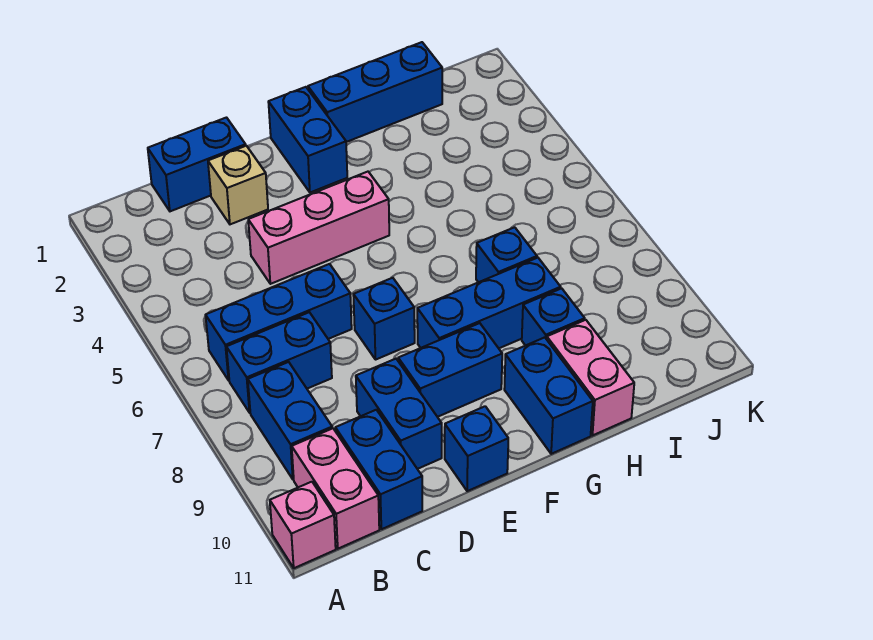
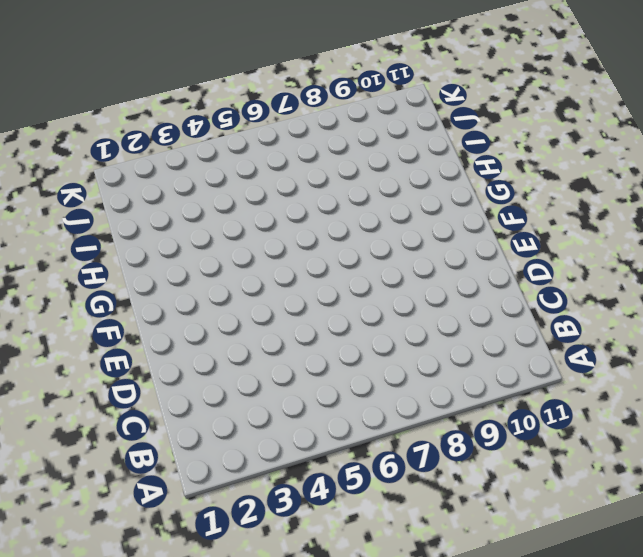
none -> pink 1x1 brick [270,482,336,568]
none -> blue 1x3 brick [206,264,352,380]
none -> blue 1x2 brick [226,312,332,413]

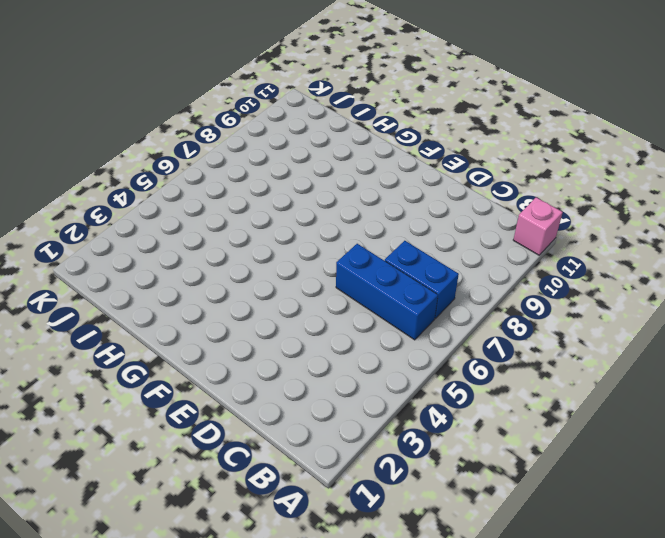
none -> blue 1x2 brick [248,362,332,479]
none -> pink 1x2 brick [292,428,379,549]
none -> blue 1x2 brick [148,118,246,211]

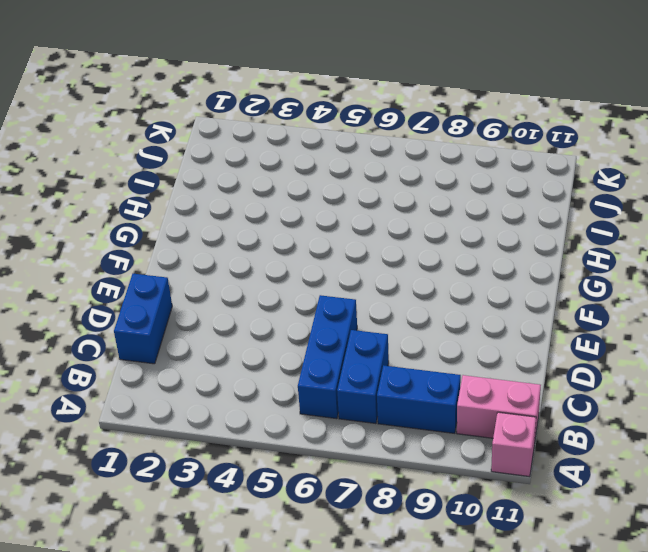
none -> blue 1x2 brick [335,410,422,529]
none -> tan 1x1 brick [208,146,268,224]
none -> pink 1x3 brick [248,172,389,284]

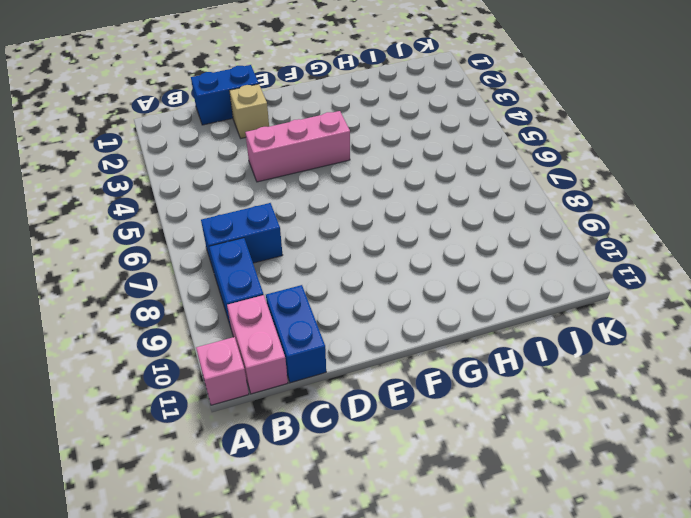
none -> blue 1x3 brick [206,264,352,380]
none -> blue 1x2 brick [356,359,442,469]
none -> blue 1x1 brick [353,278,415,360]

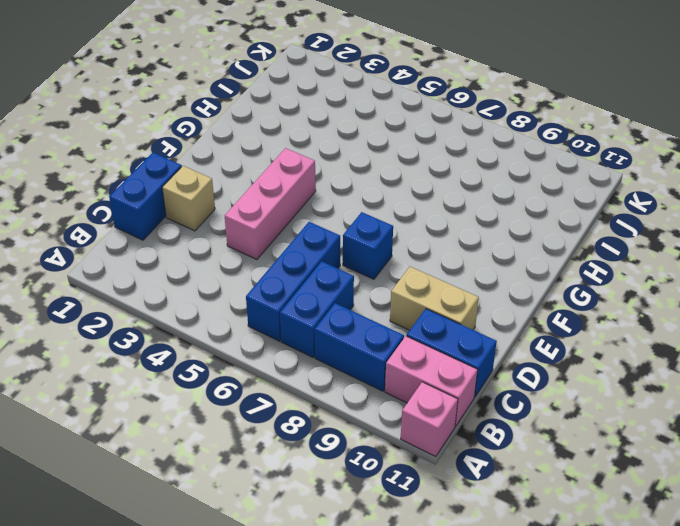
tan 1x2 brick [390,267,479,330] -> blue 1x2 brick [356,359,442,469]
none -> blue 1x2 brick [398,323,502,417]
none -> blue 1x1 brick [445,406,508,491]
none -> blue 1x2 brick [268,87,347,193]

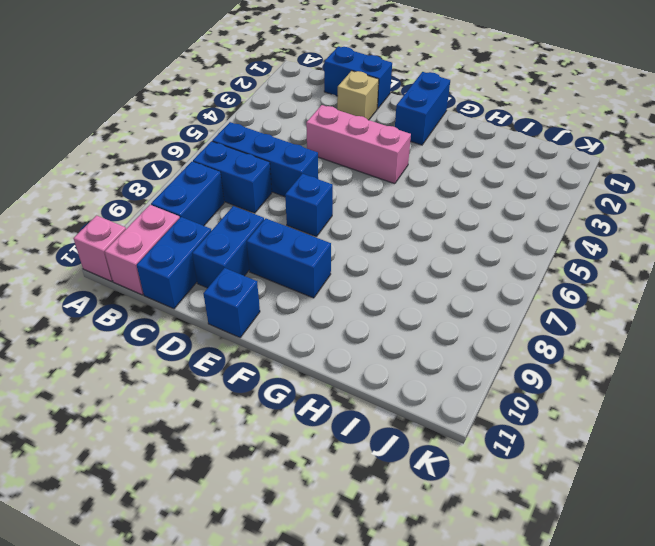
none -> blue 1x3 brick [417,258,561,348]
none -> blue 1x3 brick [308,42,442,142]
none -> blue 1x2 brick [504,337,593,454]

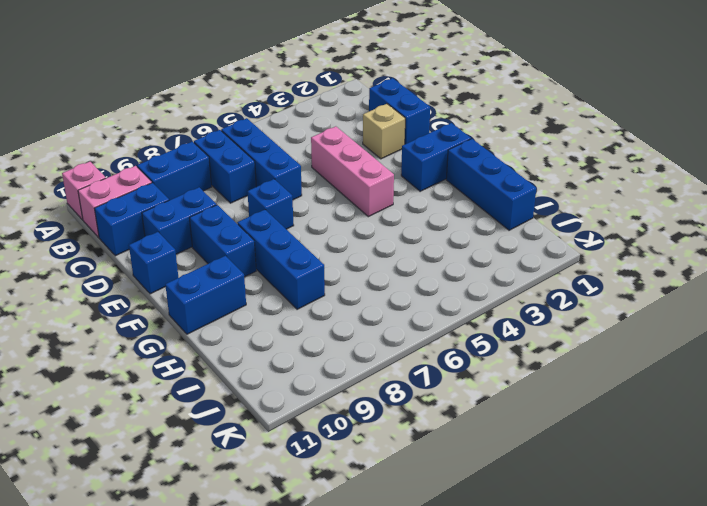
none -> blue 1x1 brick [476,227,537,282]
none -> blue 1x1 brick [522,288,585,346]
none -> pink 1x2 brick [547,320,634,435]

